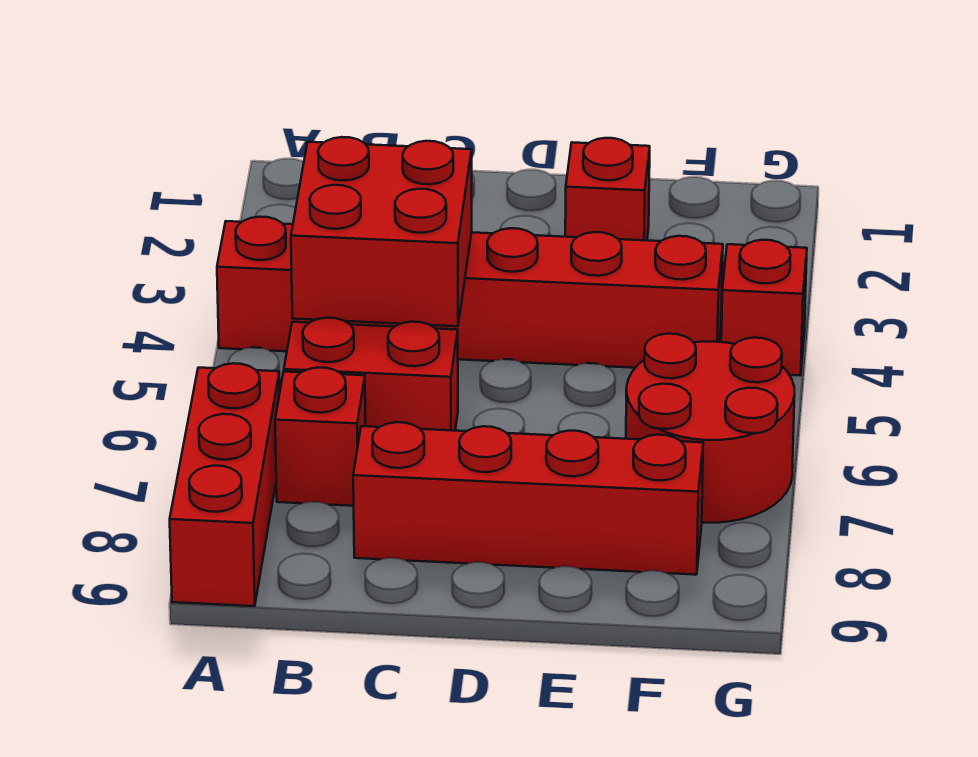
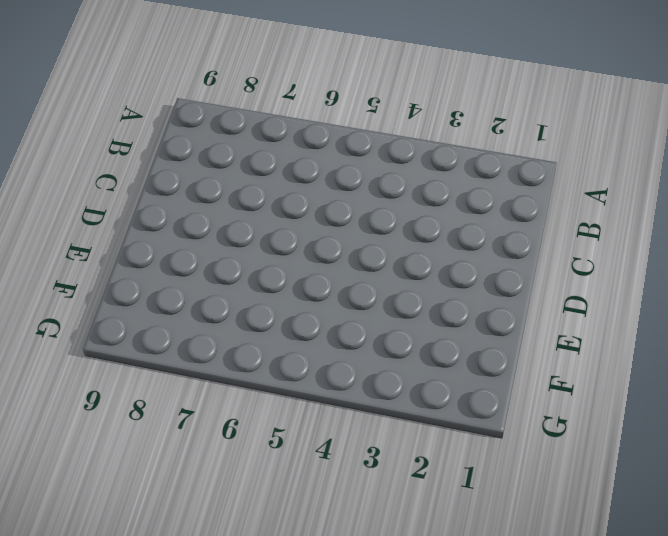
none -> red 1x6 brick [217,217,723,368]
none -> red 1x3 brick [170,363,280,606]

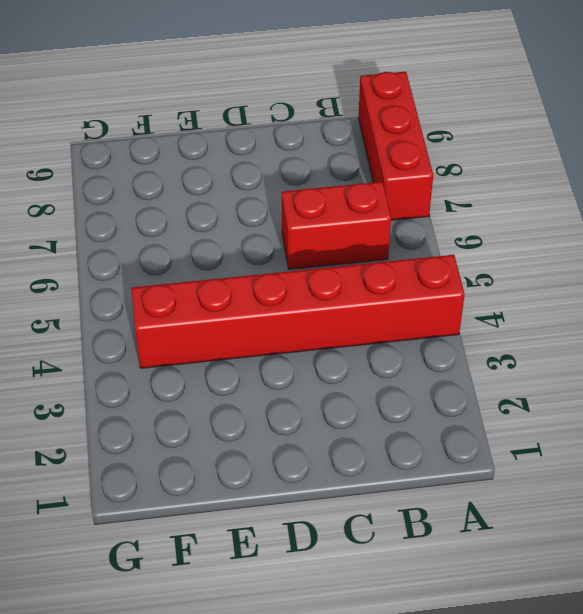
none -> red 1x1 brick [275,368,365,506]
none -> red 1x4 brick [353,422,703,575]

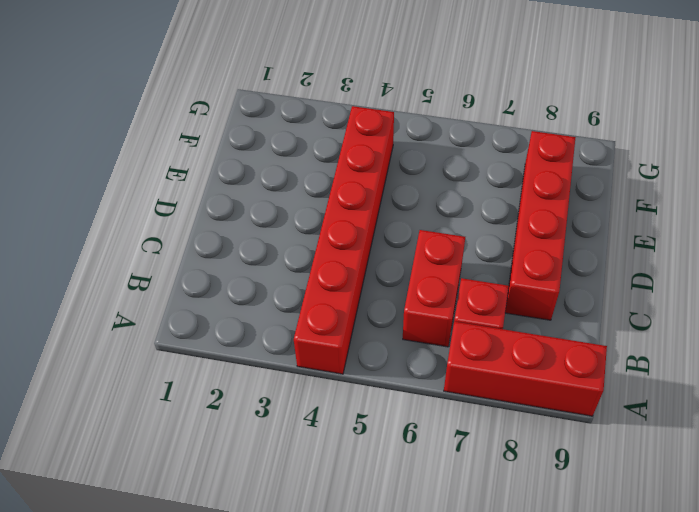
none -> red 1x1 brick [565,138,650,240]
none -> red 2x2 round brick [626,334,795,523]

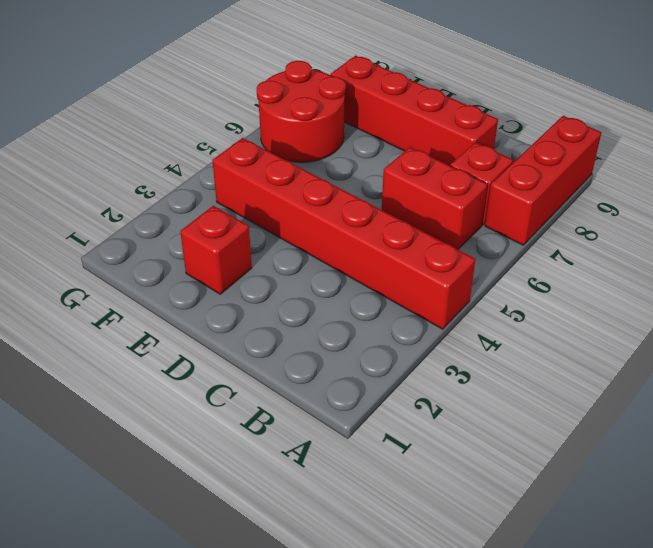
none -> red 1x1 brick [721,240,807,375]
none -> red 2x2 brick [291,137,472,326]

